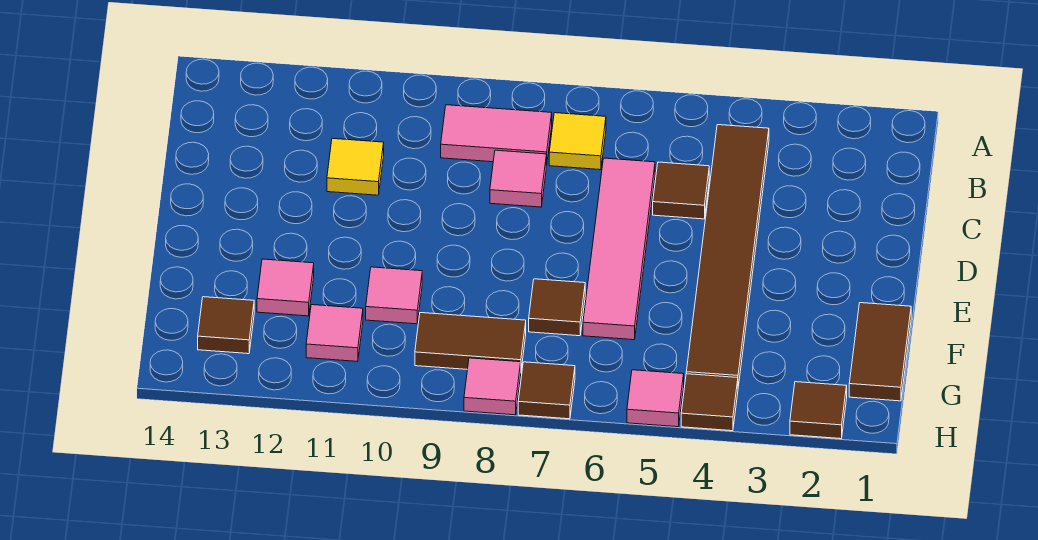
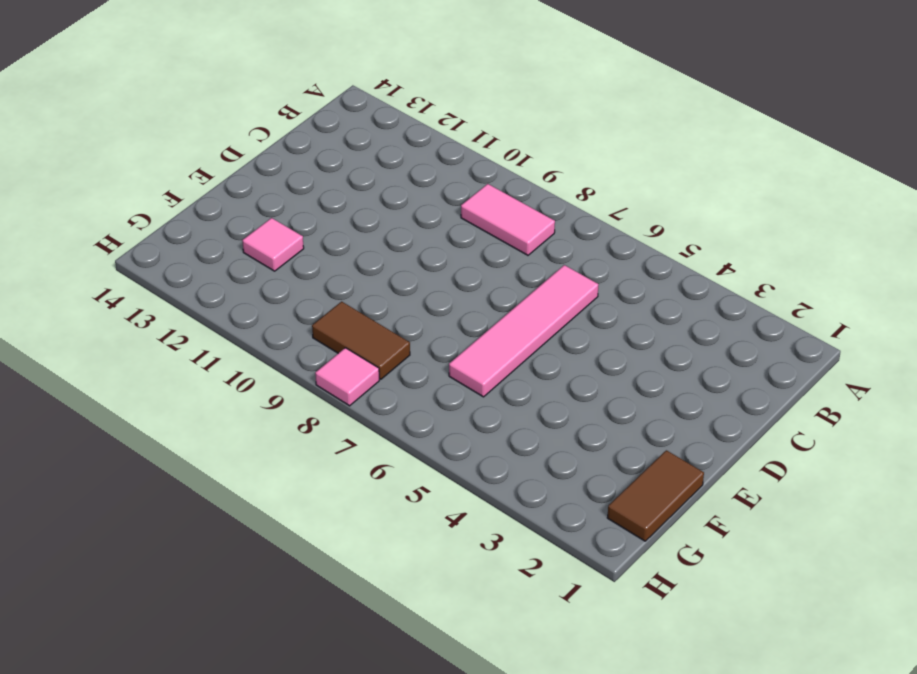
none -> brown 1x6 tile [686,125,769,386]
none -> yellow 1x1 tile [549,113,606,170]
none -> brown 1x1 tile [653,162,709,219]

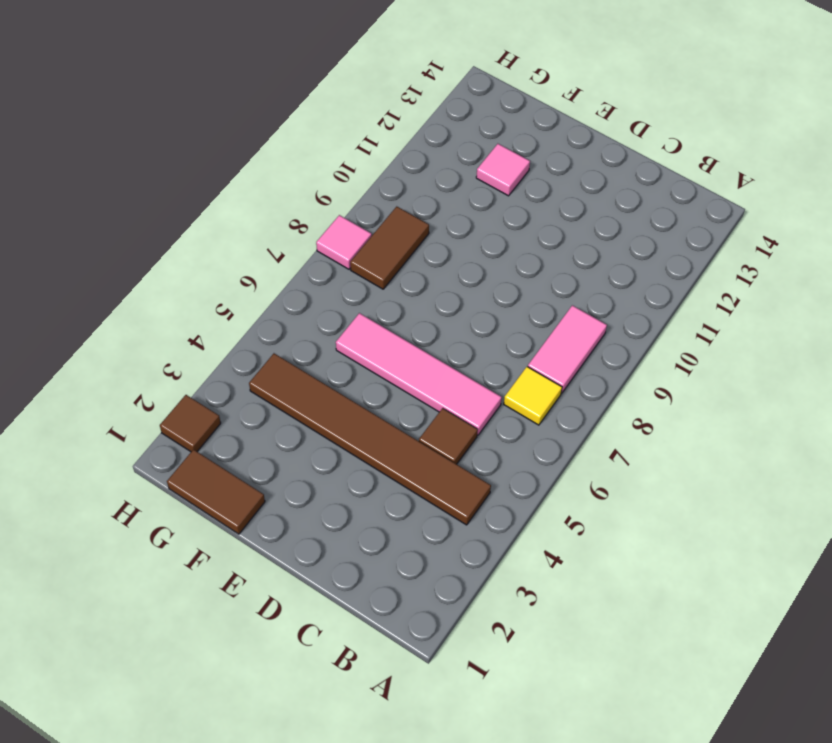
none -> pink 1x1 tile [490,150,546,207]
none -> yellow 1x1 tile [327,138,384,195]
none -> brown 1x1 tile [529,279,585,336]

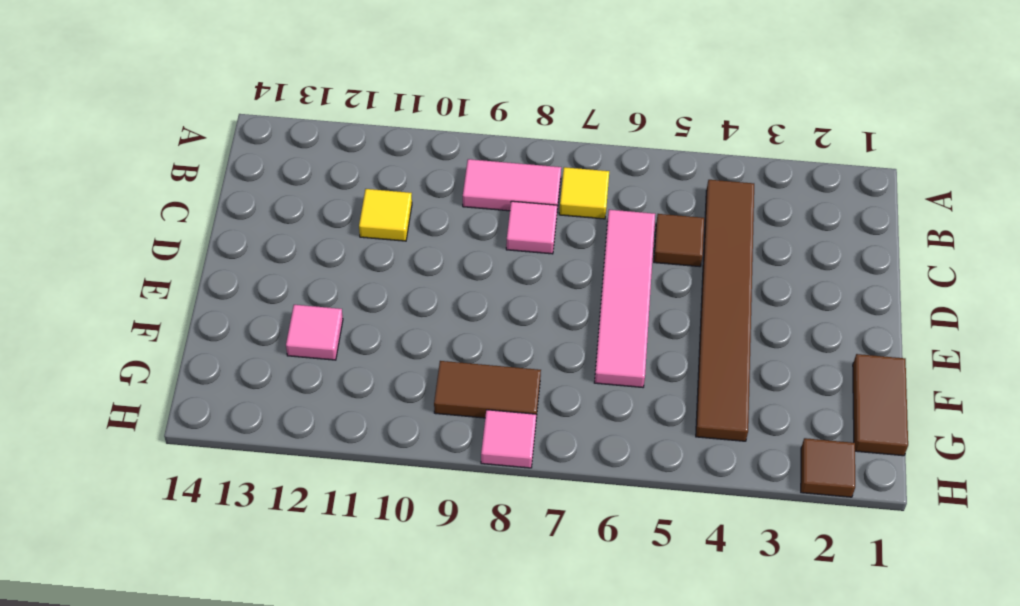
none -> brown 1x1 tile [529,279,585,336]
none -> pink 1x1 tile [366,267,422,324]
none -> pink 1x1 tile [306,305,363,362]

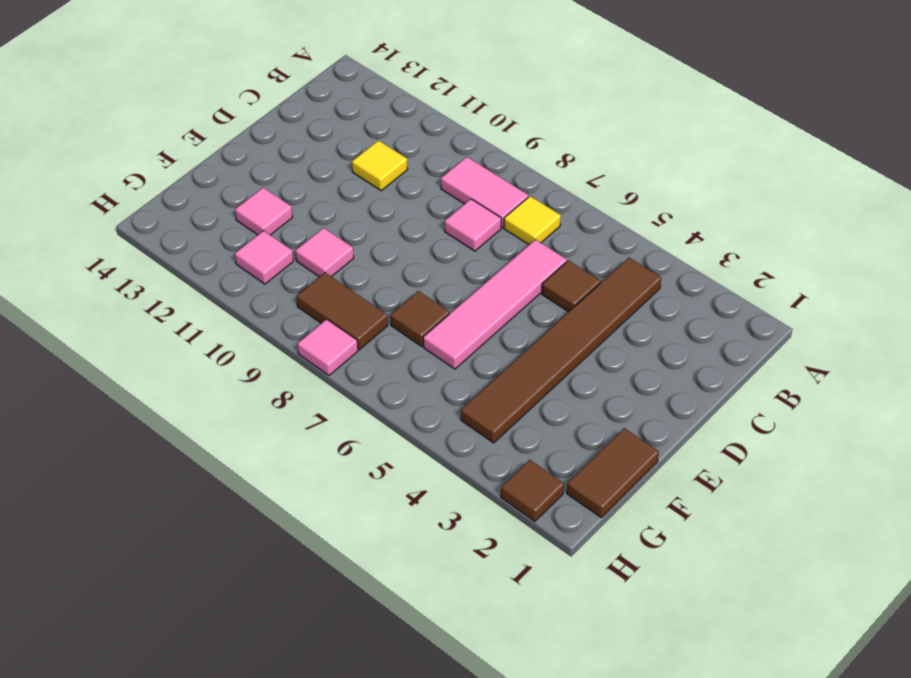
none -> brown 1x1 tile [198,297,254,354]
none -> brown 1x1 tile [681,374,738,431]
none -> pink 1x1 tile [627,370,684,427]

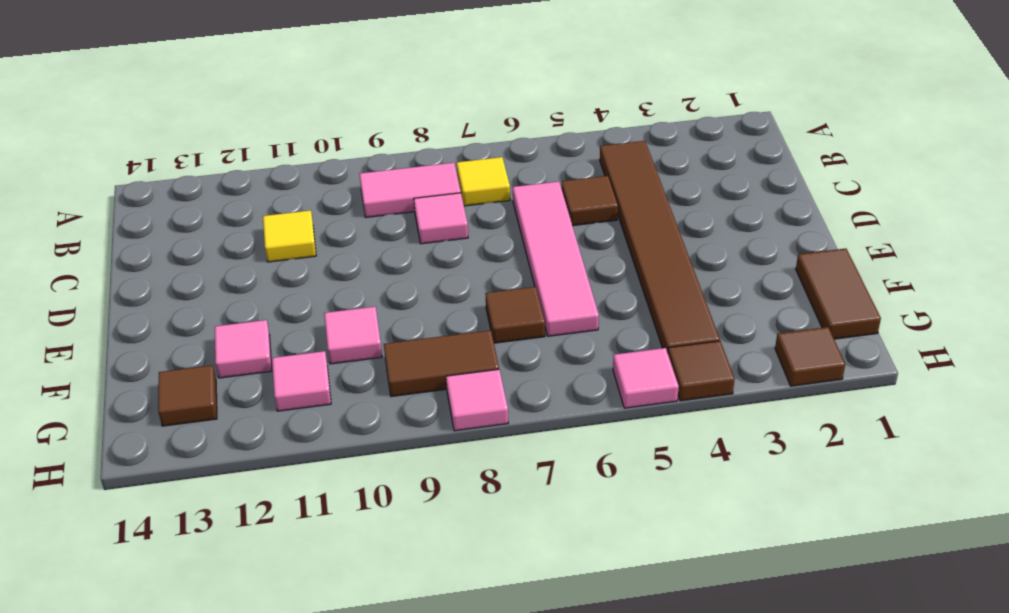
none -> brown 1x1 tile [518,362,575,419]

